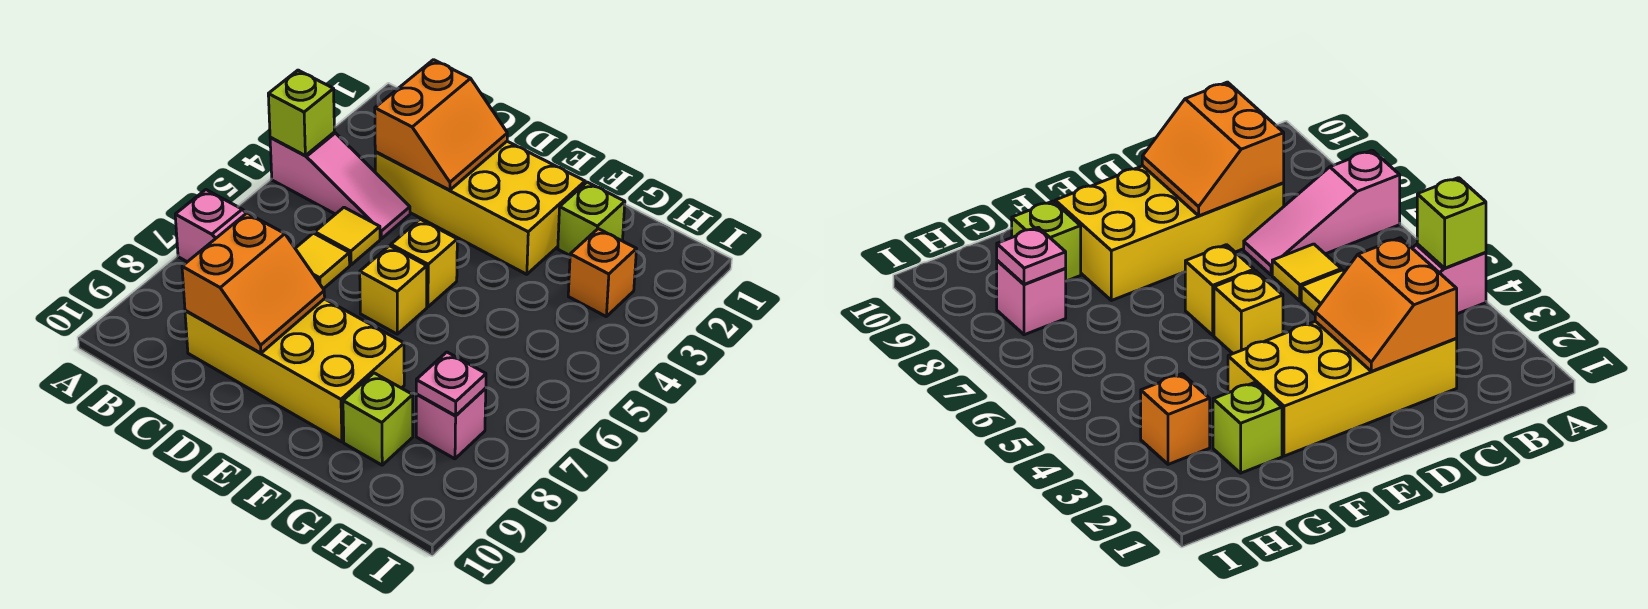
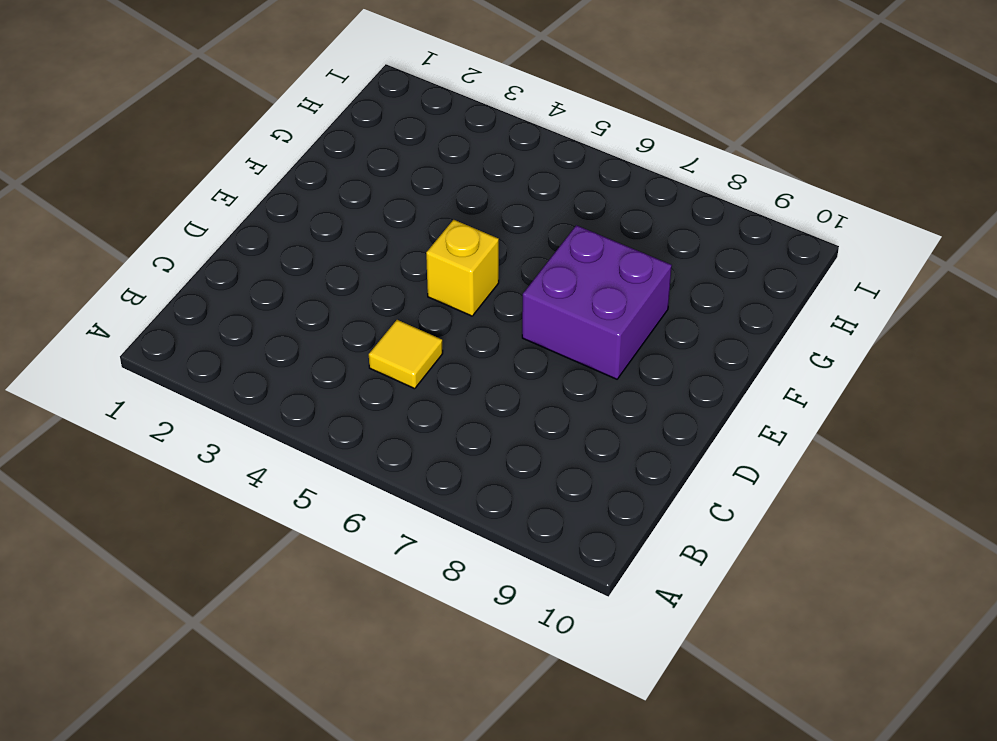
purple 2x2 brick [522,225,672,379] -> yellow 2x4 brick [185,299,404,442]
none -> pink 1x3 slope [270,132,410,239]
none -> pink 1x3 slope [175,190,246,262]
none -> yellow 2x4 brick [375,141,585,274]

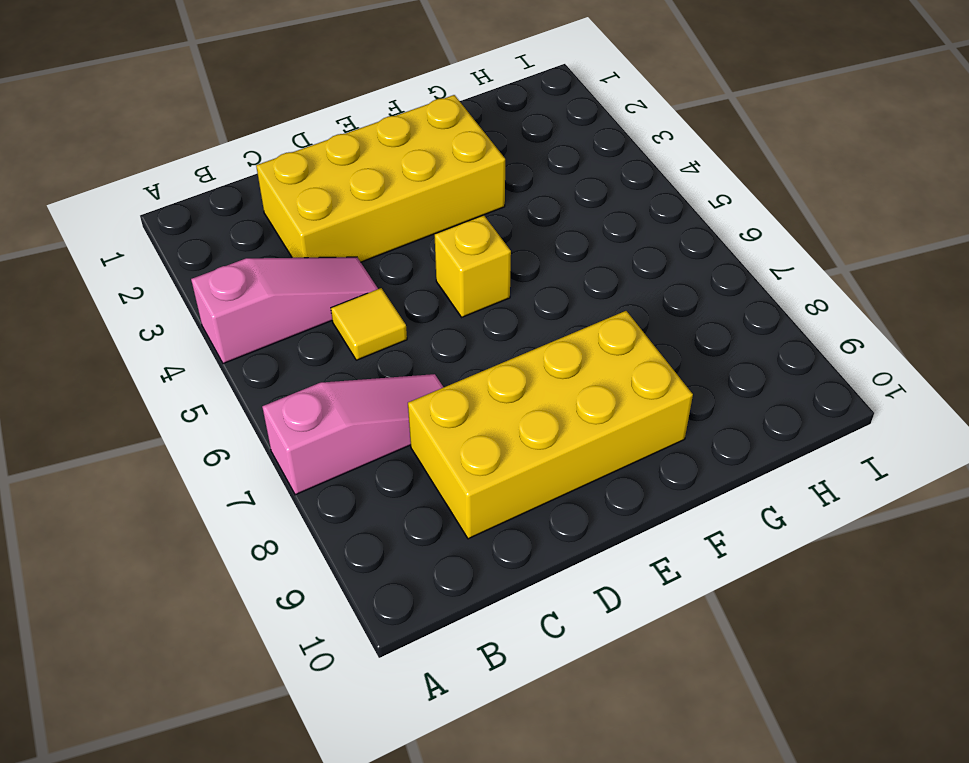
none -> yellow 1x1 tile [295,233,350,289]
none -> yellow 1x1 brick [360,246,427,334]
none -> lime 1x1 brick [558,182,625,255]

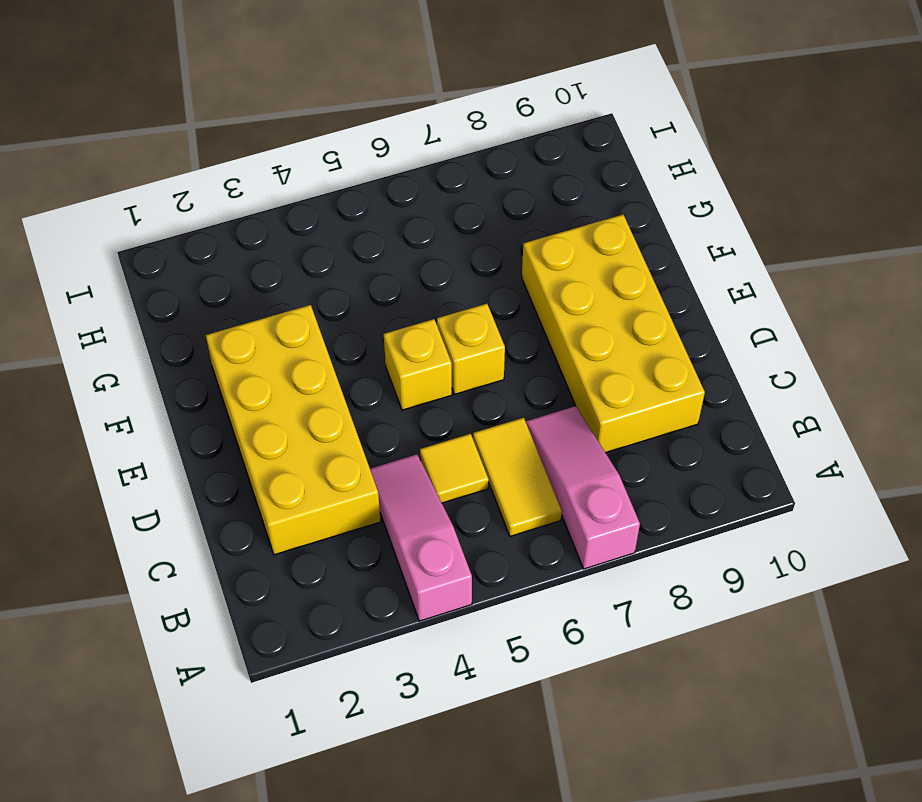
yellow 1x2 tile [473,418,562,536] -> yellow 1x1 tile [295,233,350,289]
none -> lime 1x1 brick [558,182,625,255]
none -> lime 1x1 brick [343,373,413,465]
none -> orange 1x1 brick [568,229,636,316]

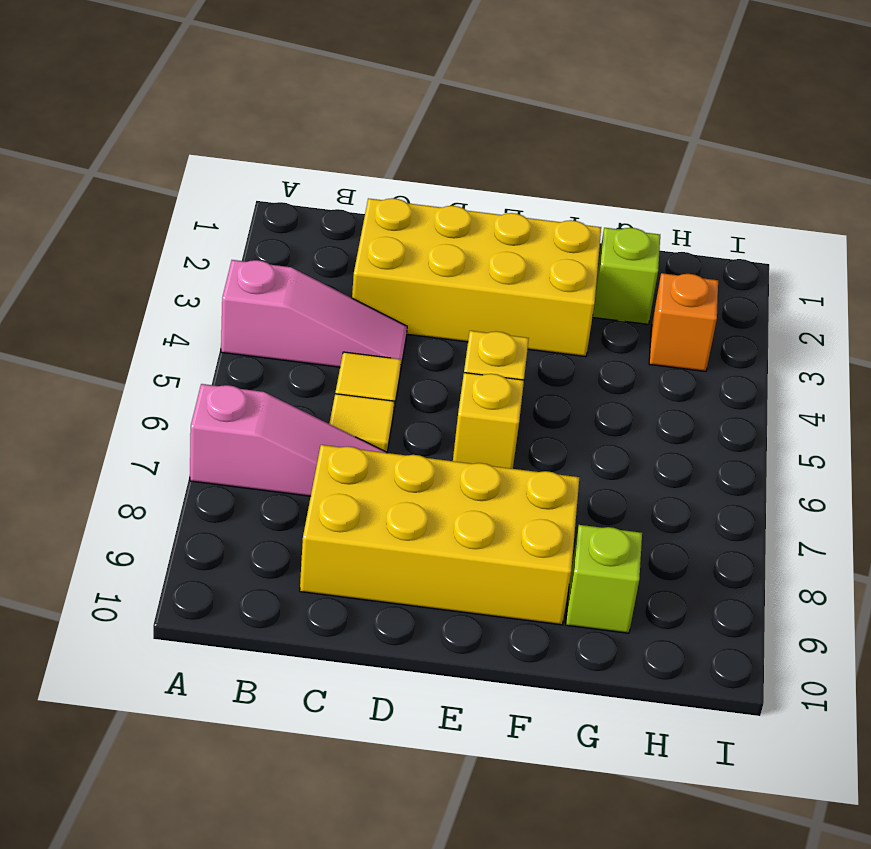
none -> pink 1x1 brick [416,388,486,459]
none -> lime 1x1 brick [268,70,334,155]
none -> orange 2x2 slope [375,60,507,190]

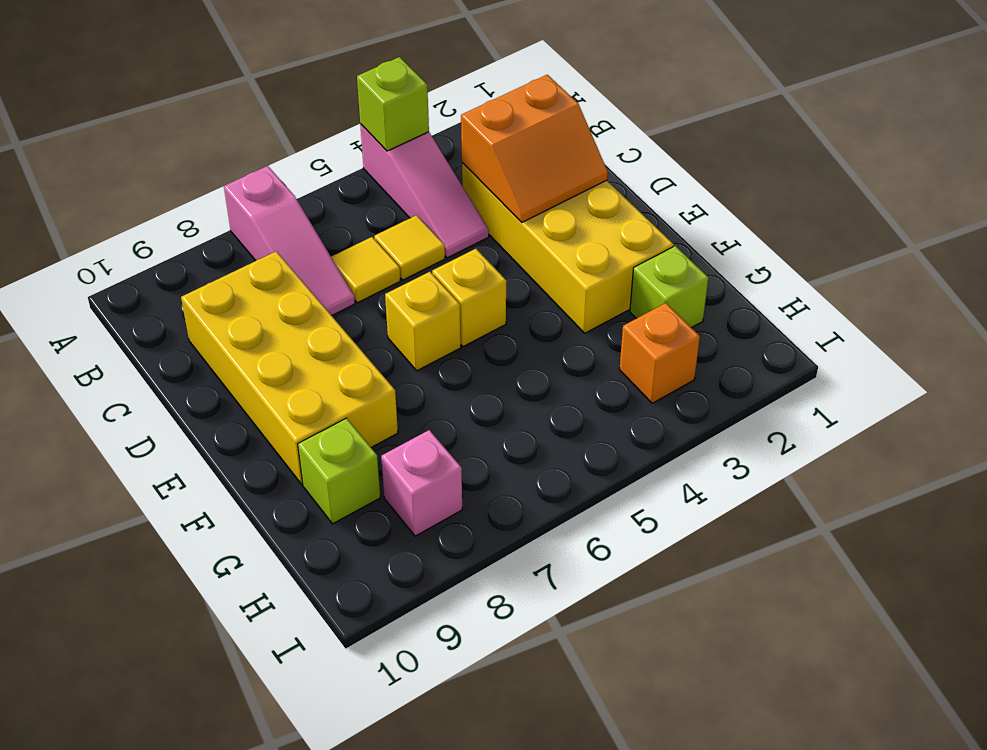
none -> orange 2x2 slope [182,213,325,353]
none -> pink 1x1 plate [416,352,486,416]

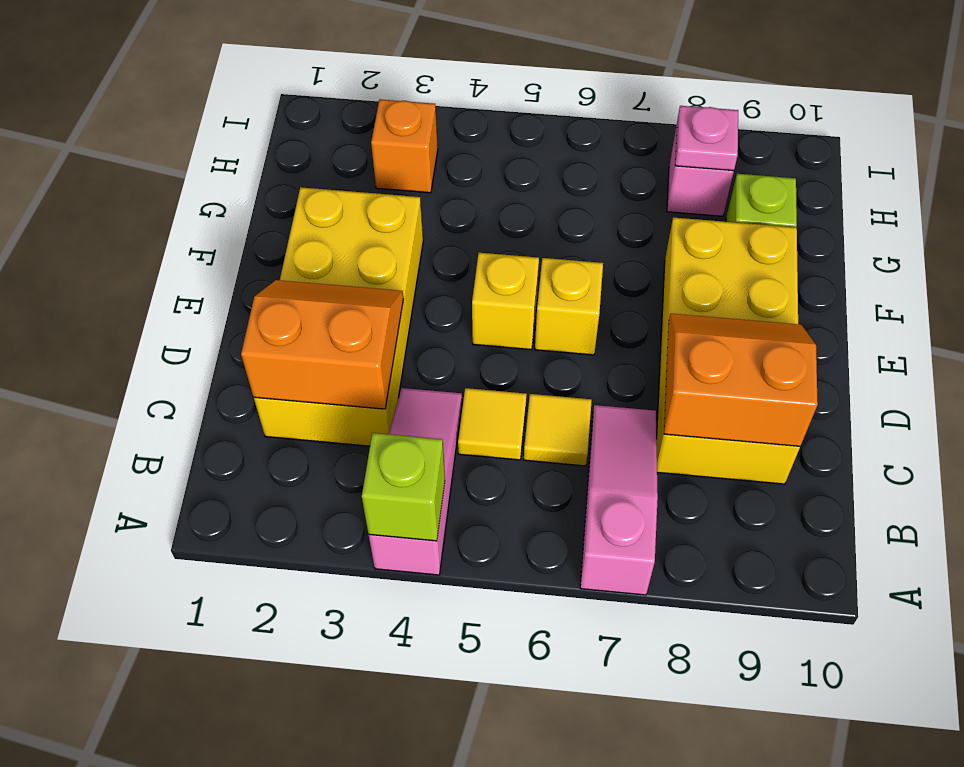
none -> lime 1x1 brick [558,182,625,255]

